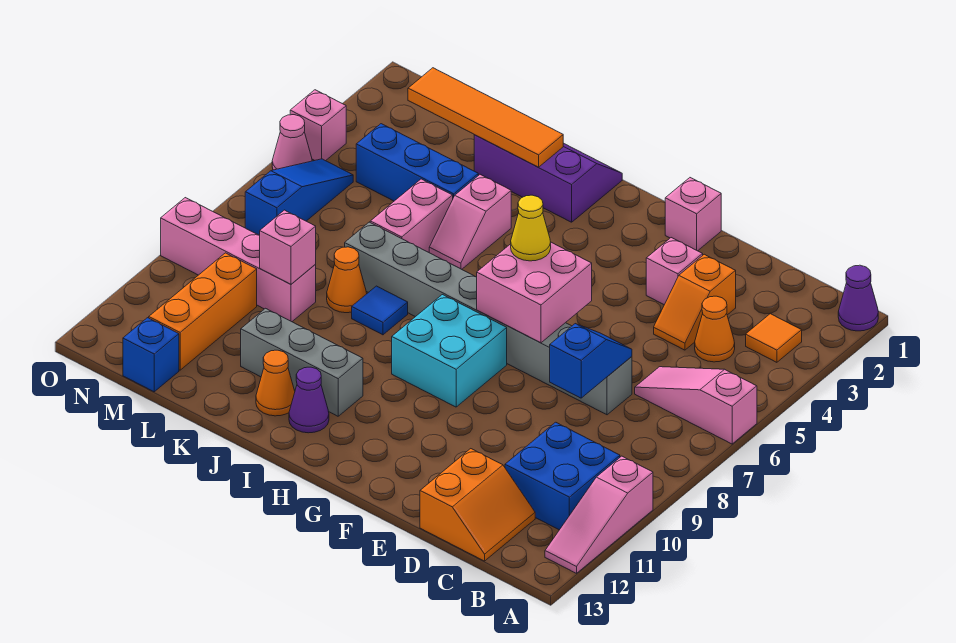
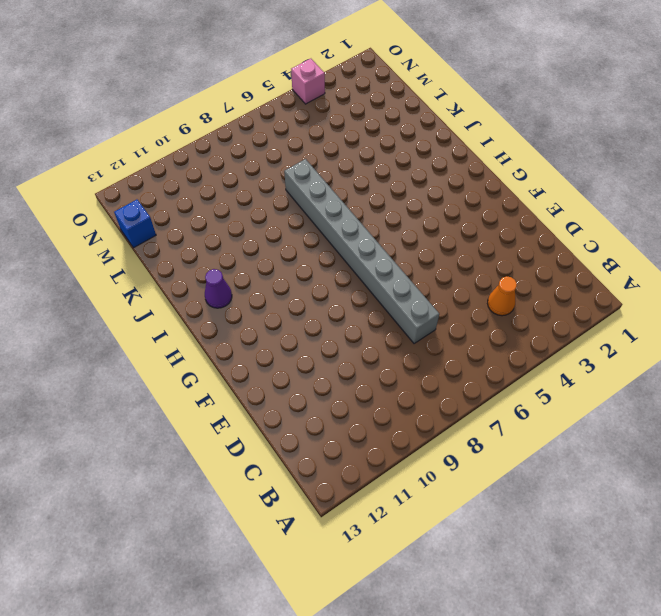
none -> purple 1x1 cone [838,265,878,331]
none -> pink 1x3 slope [635,367,757,444]
none -> pink 1x3 slope [545,456,653,573]
none -> orange 1x1 tile [746,314,802,362]

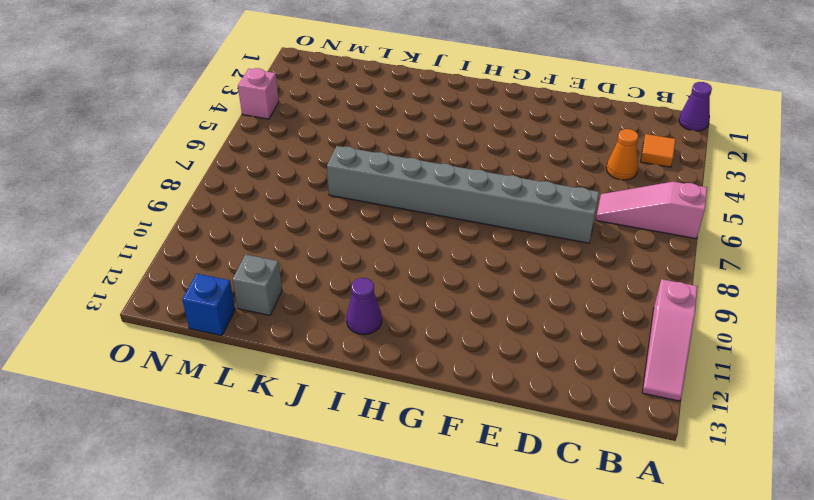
grey 1x1 brick [232,255,282,315] -> none
none -> blue 2x2 brick [505,422,620,530]
none -> orange 2x2 slope [420,449,535,561]
none -> orange 1x2 slope [654,254,736,350]
none -> pink 1x1 brick [646,238,703,305]

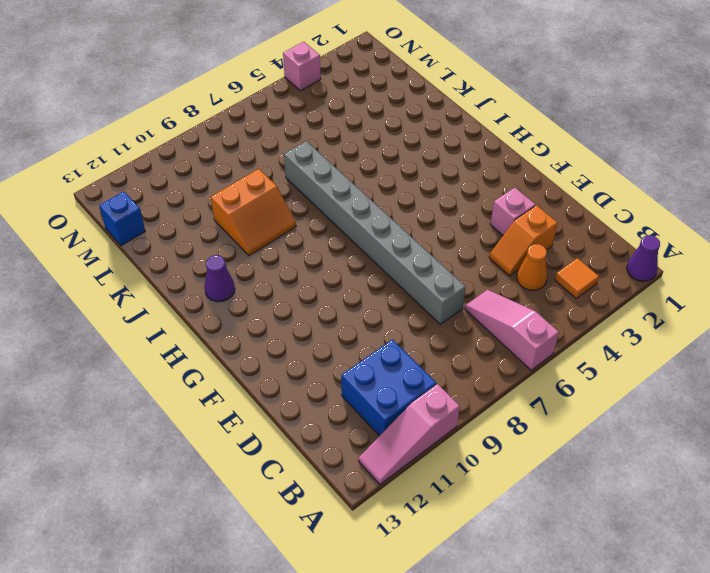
orange 2x2 slope [211,169,296,255] -> orange 2x2 slope moved to [420,449,535,561]
none -> pink 1x1 brick [665,178,721,251]
none -> cyan 2x2 brick [392,295,507,407]
none -> purple 2x3 slope [474,135,622,222]
none -> grey 1x3 brick [241,308,363,416]

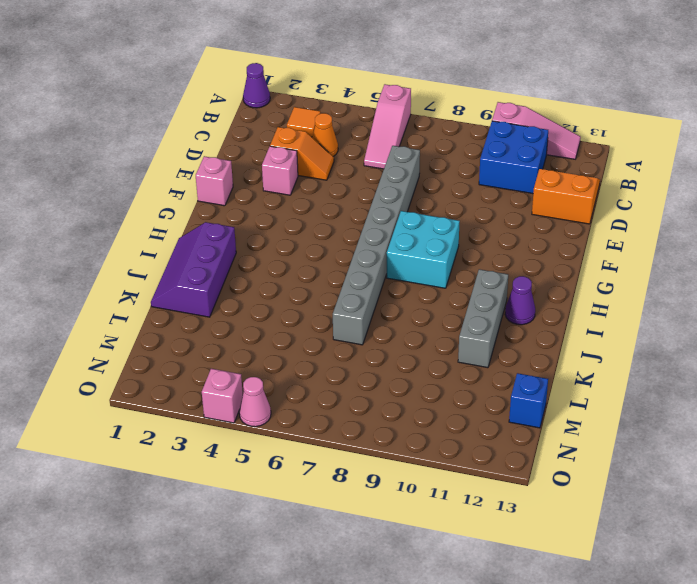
none -> pink 1x2 slope [429,175,511,269]
none -> blue 1x1 tile [352,286,408,335]
none -> orange 1x1 cone [256,350,295,416]
none -> blue 1x3 brick [356,124,478,201]

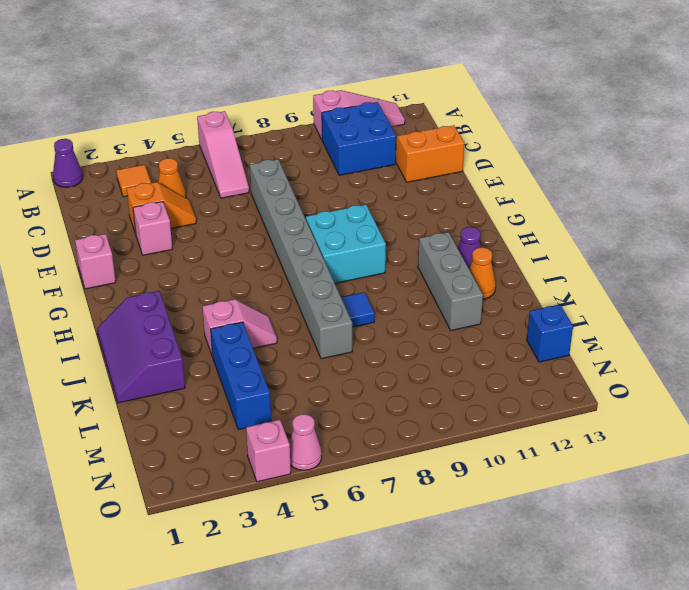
none -> pink 1x2 brick [370,179,453,252]
none -> orange 1x1 cone [327,247,367,313]
none -> pink 1x4 brick [161,198,316,322]
none -> orange 1x3 brick [149,253,257,370]

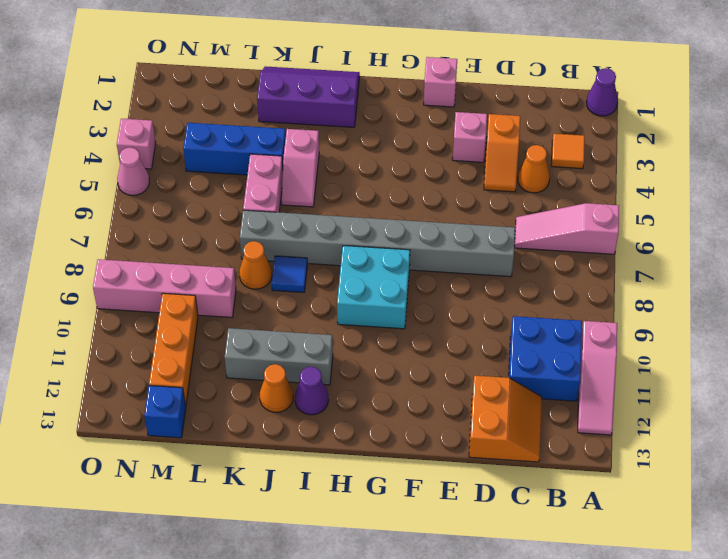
none -> blue 1x3 slope [245,159,353,236]
none -> blue 1x2 slope [550,324,632,398]
none -> pink 2x2 brick [477,242,592,343]
none -> orange 1x4 tile [408,68,563,167]

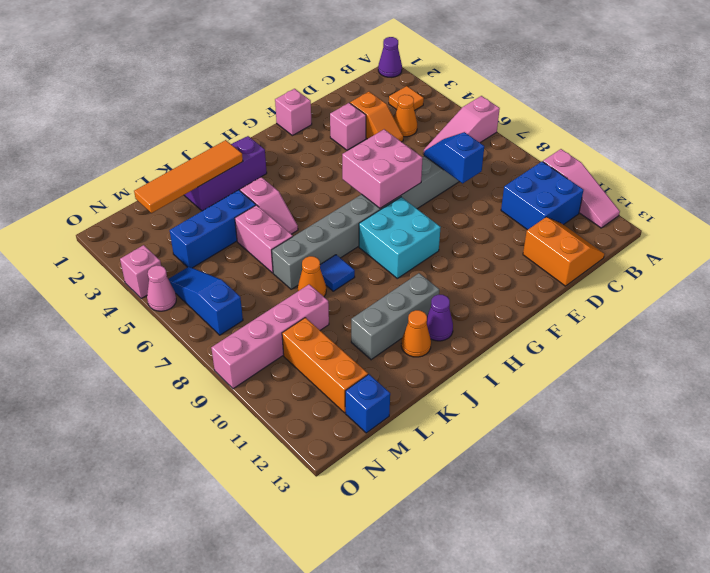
none -> pink 1x1 brick [260,210,316,284]
none -> yellow 1x1 cone [511,195,551,261]

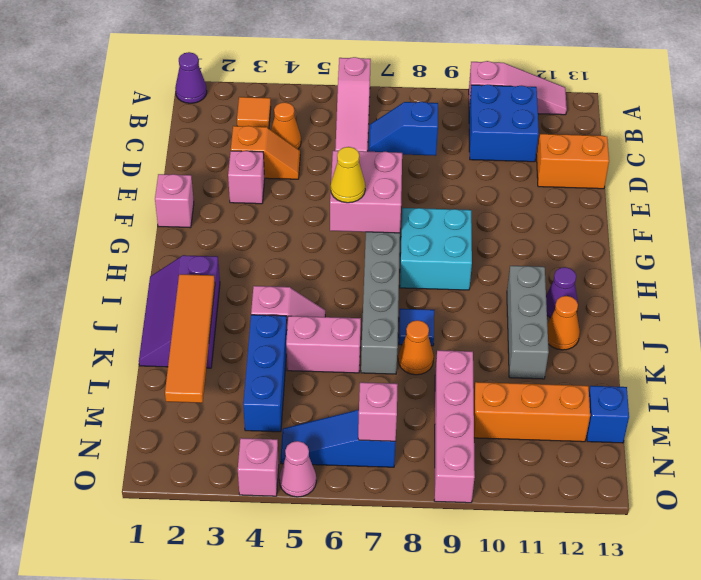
pink 1x1 brick [358,382,398,441] -> pink 1x1 brick moved to [260,210,316,284]

